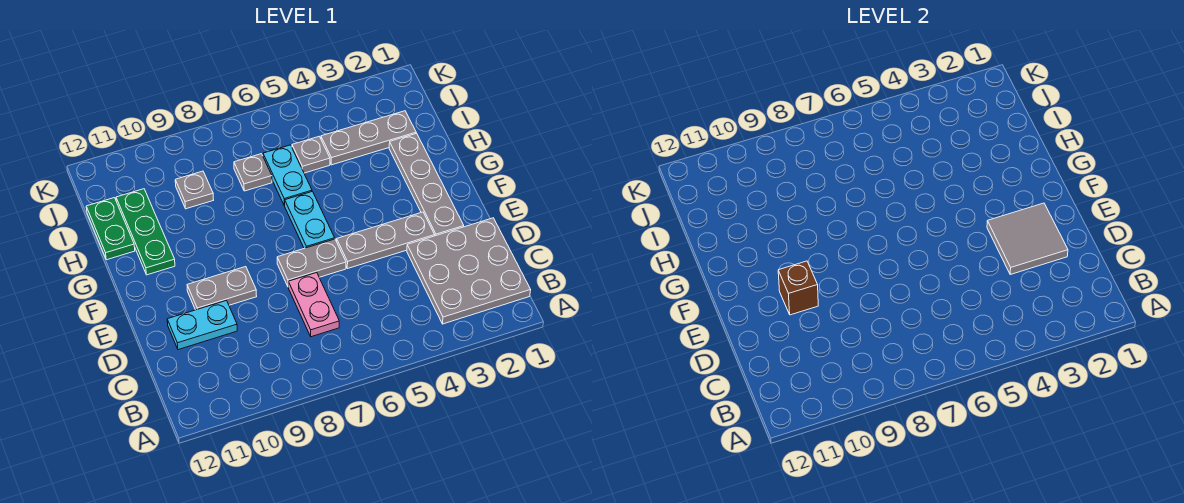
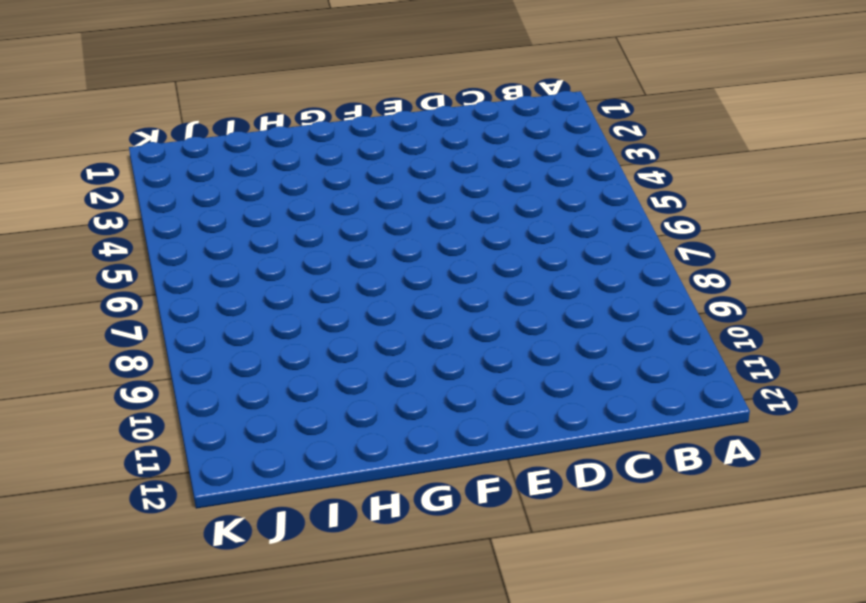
none -> grey 3x3 plate [407,218,531,324]
none -> pink 1x2 plate [288,273,339,337]
none -> cyan 1x2 plate [167,301,237,350]

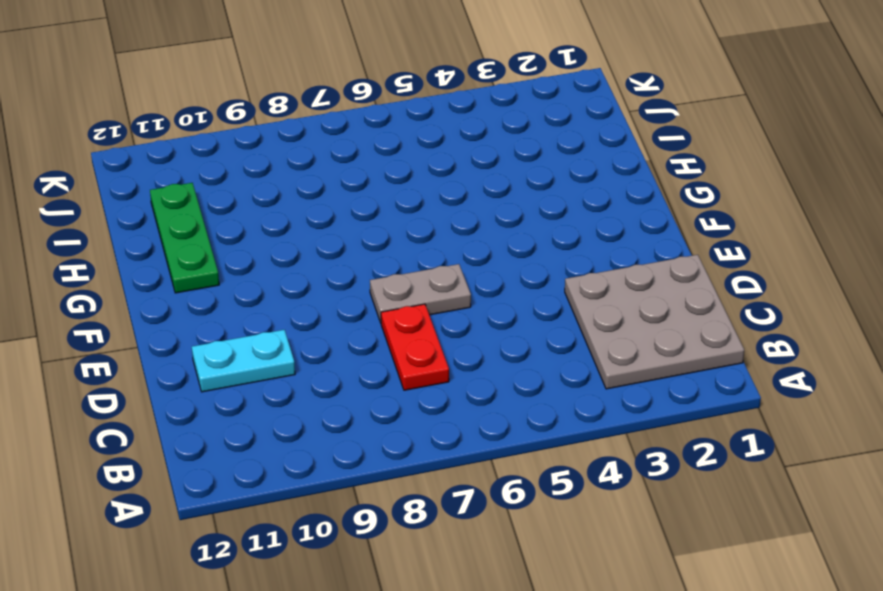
red 1x2 plate [381,304,449,390] -> pink 1x2 plate [288,273,339,337]
none -> grey 1x4 plate [389,133,464,236]
none -> grey 1x3 plate [337,212,435,269]
none -> grey 1x2 plate [187,267,257,310]

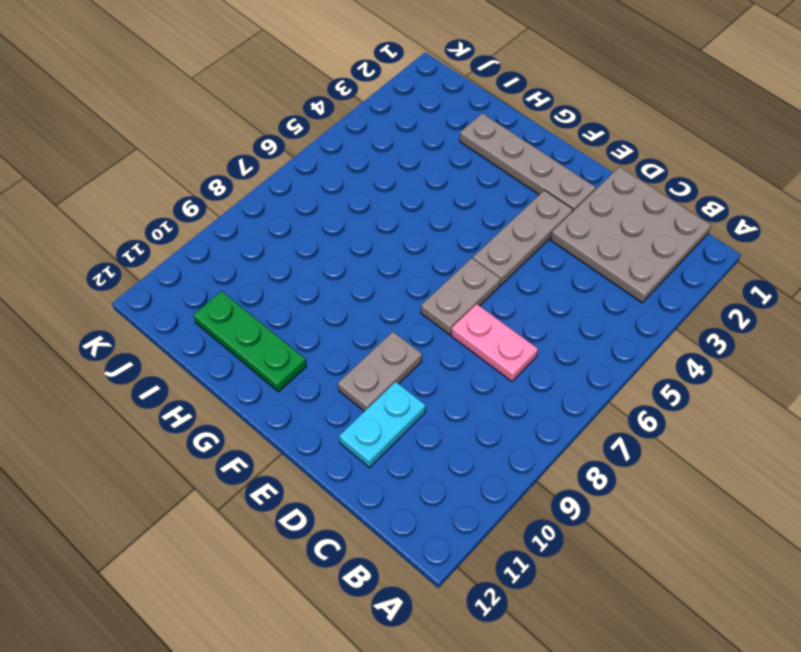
none -> cyan 1x2 plate [284,191,335,248]
none -> cyan 1x2 plate [263,145,312,205]
none -> green 1x2 plate [86,198,135,260]

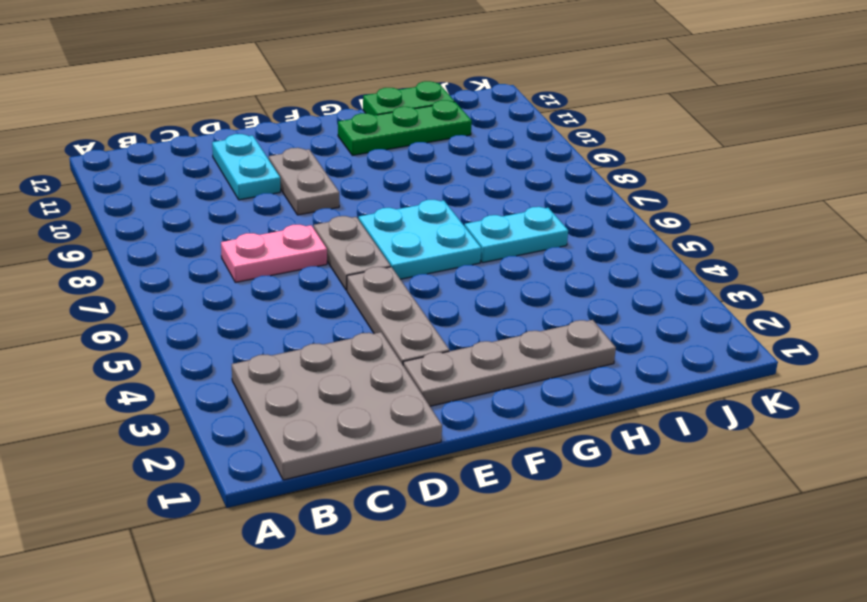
cyan 2x2 plate [359,200,481,279] -> cyan 1x2 plate [284,191,335,248]
none -> grey 1x3 plate [321,111,416,165]
none -> grey 1x1 plate [292,137,330,173]
none -> grey 1x1 plate [234,154,272,191]

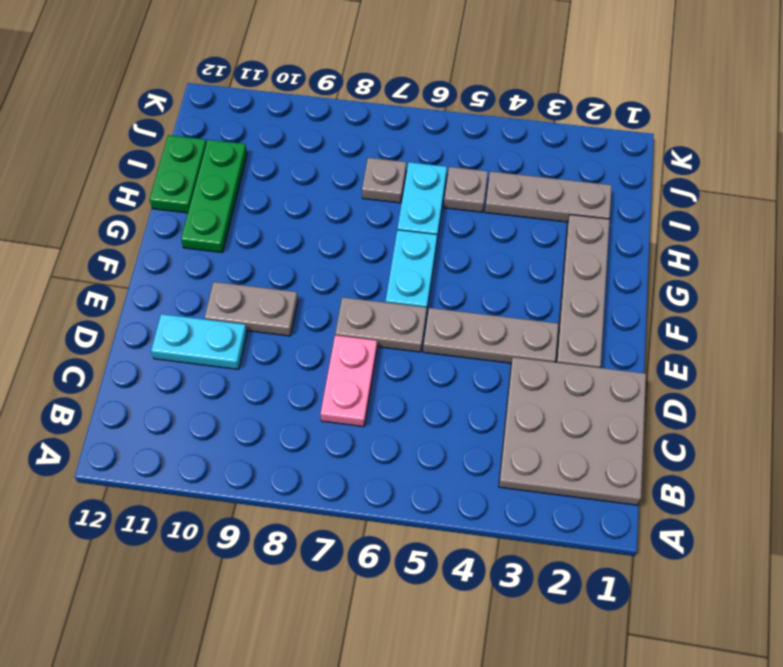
none -> grey 1x1 plate [175,171,213,209]
none -> grey 2x2 tile [987,203,1068,274]
none -> brown 1x1 brick [778,261,818,315]

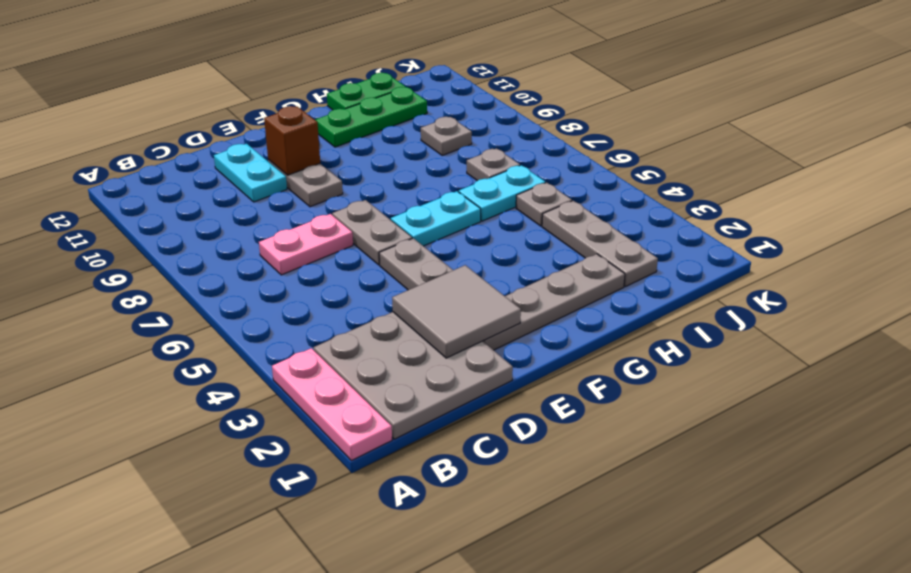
pink 1x3 plate [272,348,392,461] -> none

